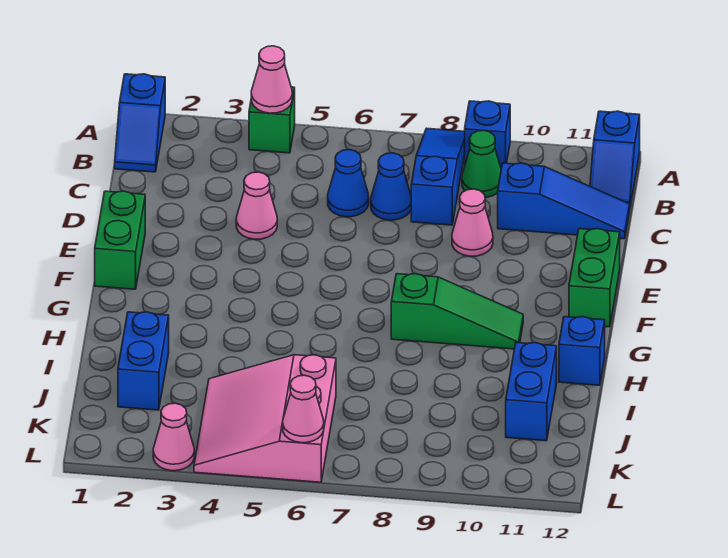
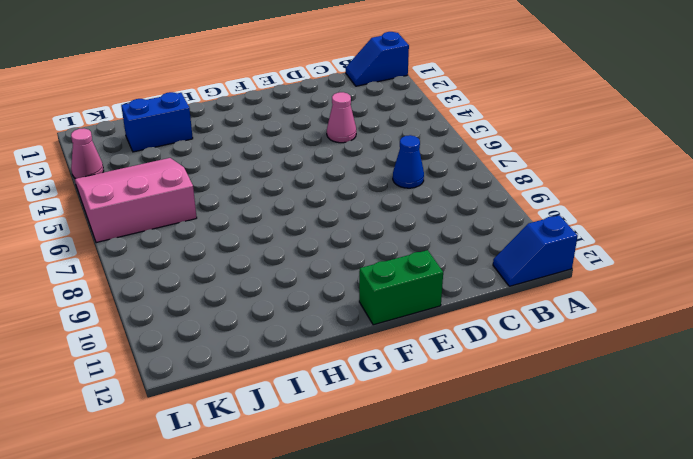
none -> green 1x1 brick [249,87,295,153]
none -> blue 1x3 slope [411,128,465,225]
none -> blue 1x1 brick [465,101,510,168]

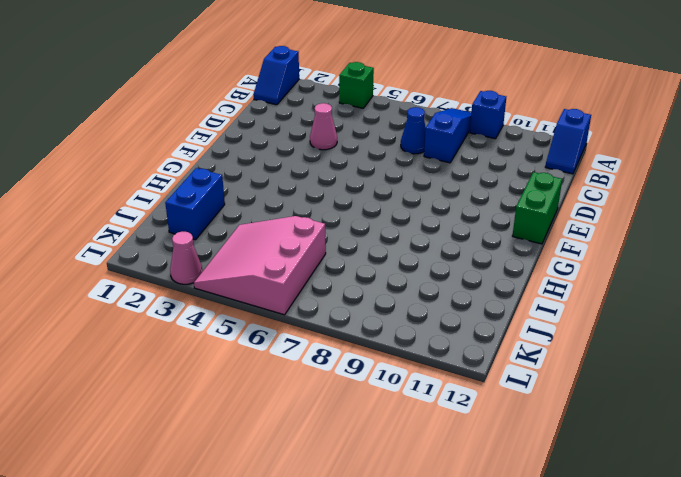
none -> green 1x1 cone [462,130,501,198]
none -> blue 1x1 cone [328,150,369,217]
none -> blue 1x3 slope [498,163,630,239]

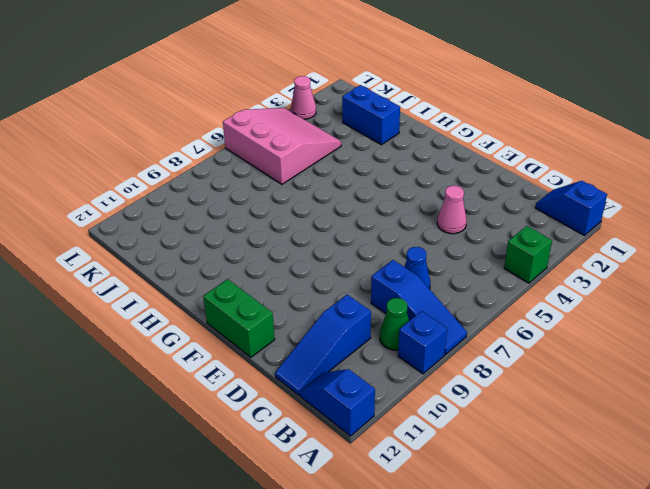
none -> blue 1x1 cone [328,150,369,217]
none -> pink 1x1 cone [452,189,493,256]
none -> green 1x2 brick [95,191,145,289]

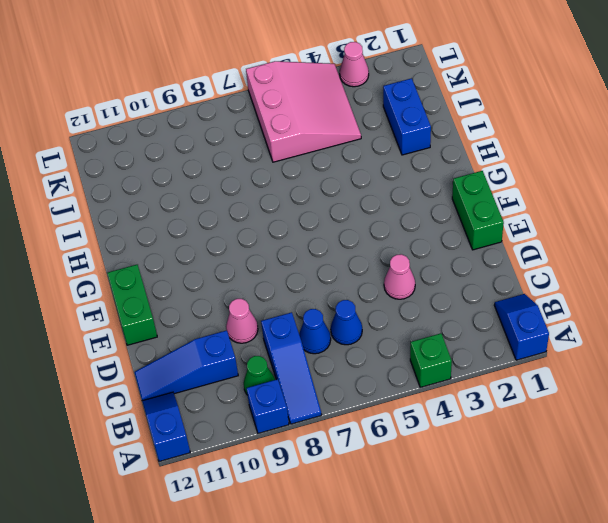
none -> green 1x3 slope [391,274,523,349]
none -> blue 1x1 brick [559,317,605,385]
none -> blue 1x2 brick [506,343,557,441]

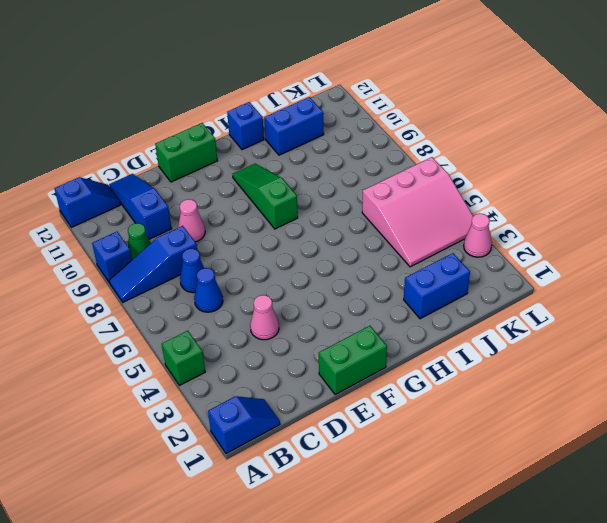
none -> pink 1x1 cone [251,46,292,113]
none -> pink 1x1 cone [283,375,324,443]

